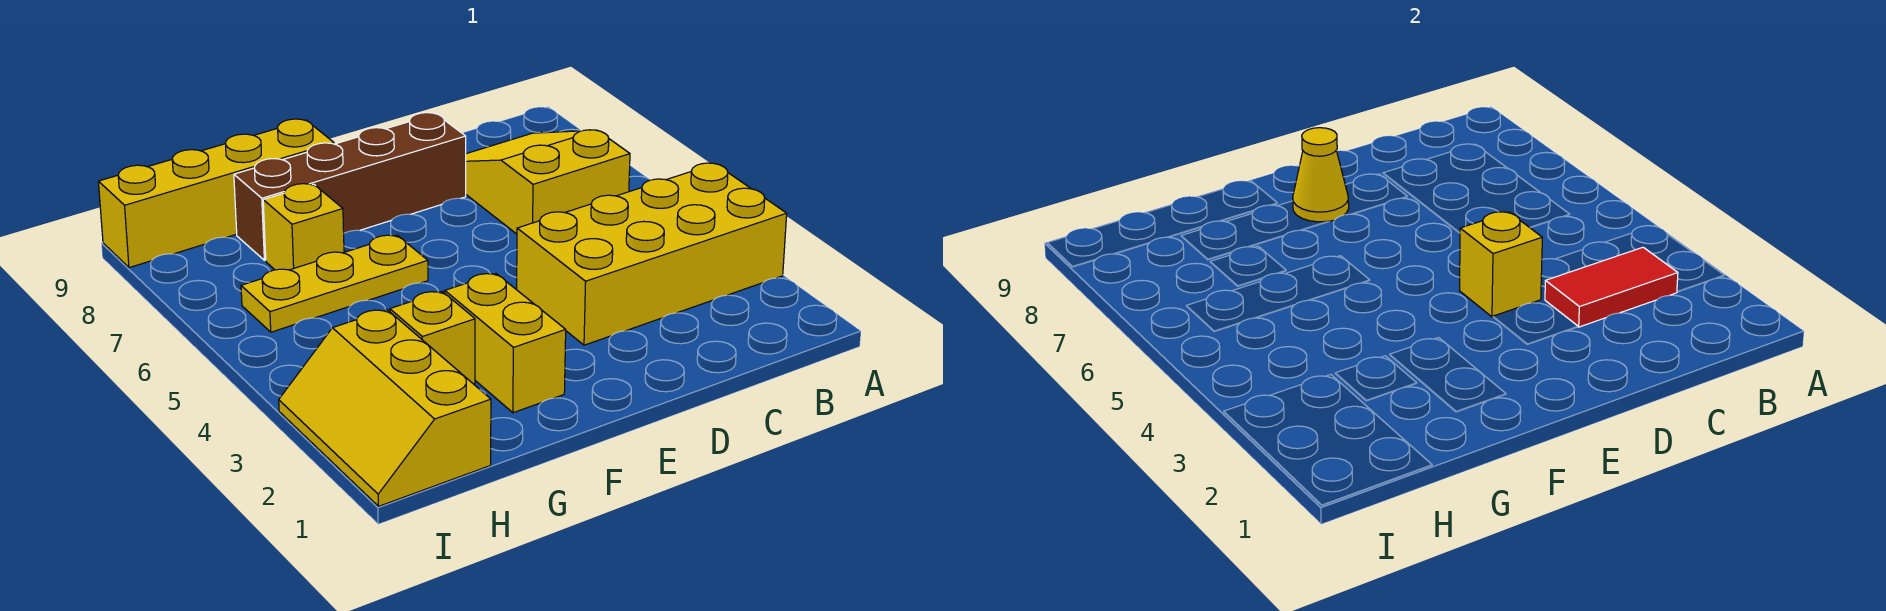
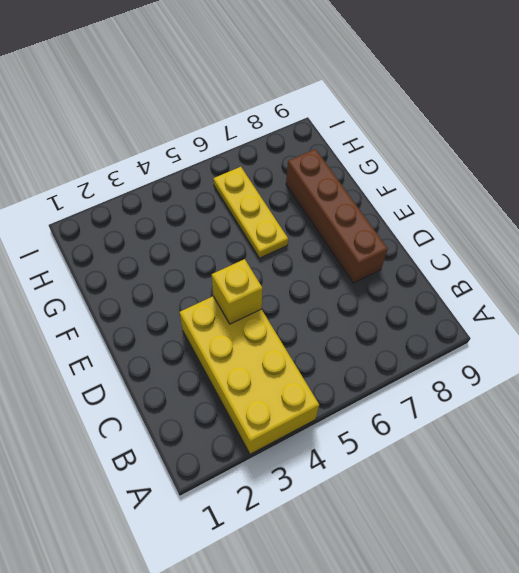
none -> yellow 2x3 slope [466,130,630,234]
none -> yellow 1x2 brick [445,274,566,413]
none -> yellow 1x4 brick [98,119,334,268]

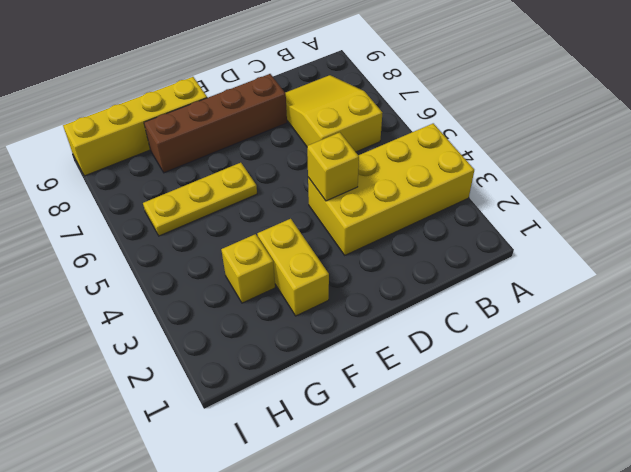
none -> yellow 1x1 brick [263,184,344,270]
none -> yellow 2x3 slope [279,310,491,506]
none -> red 1x2 tile [1545,247,1678,327]

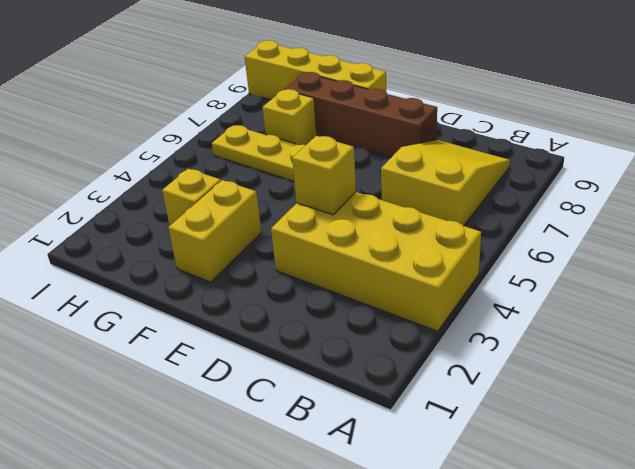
none -> yellow 2x3 slope [279,310,491,506]
none -> red 1x2 tile [1545,247,1678,327]
none -> yellow 1x1 cone [1293,128,1349,222]

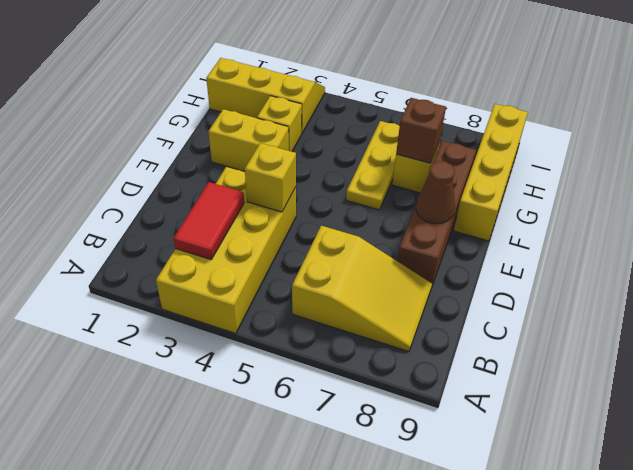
brown 1x1 cone [416,161,455,224] -> yellow 1x1 cone [1293,128,1349,222]
brown 1x1 brick [396,98,446,164] -> none

